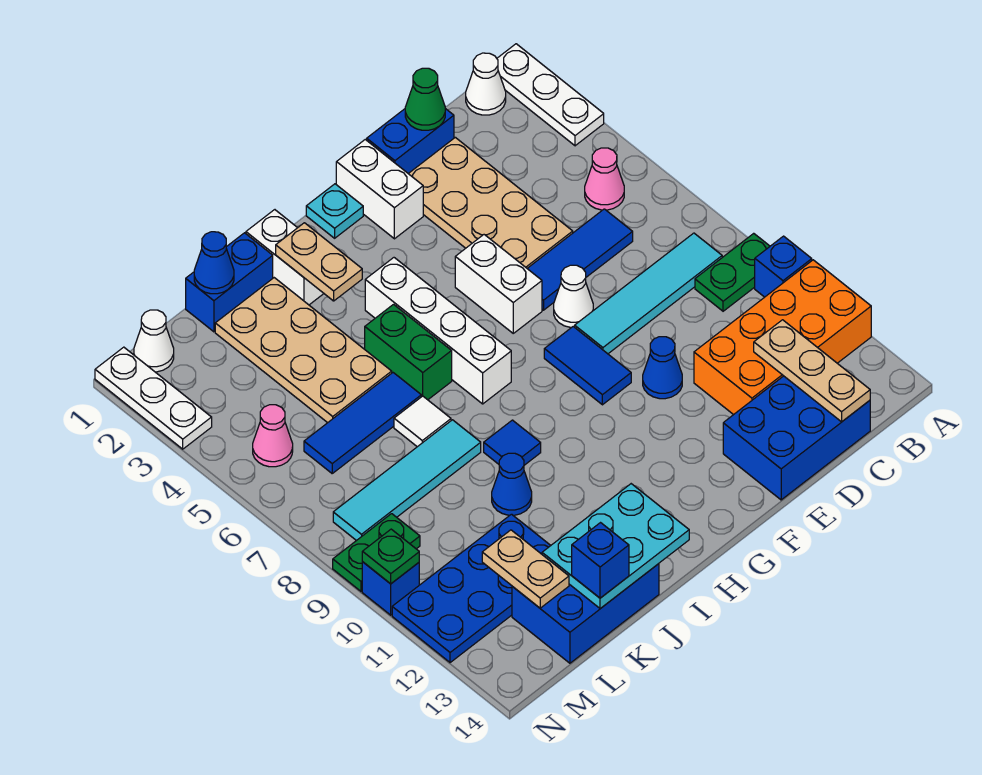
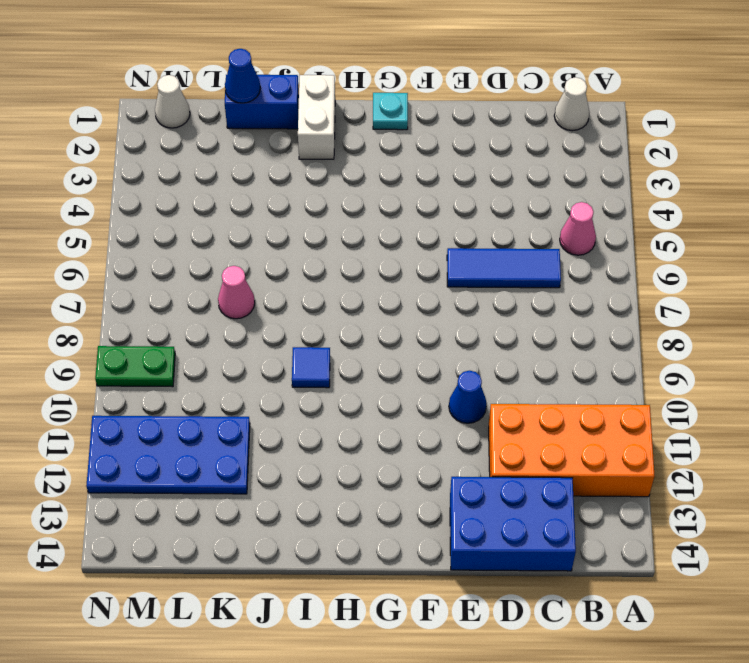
pink 1x1 cone [218,266,255,319] -> pink 1x1 cone moved to [253,405,293,467]
none -> white 1x3 plate [497,44,604,146]
none -> green 1x2 plate [695,233,770,311]
none -> blue 1x1 brick [755,236,812,297]
none -> cyan 1x4 tile [575,233,722,354]

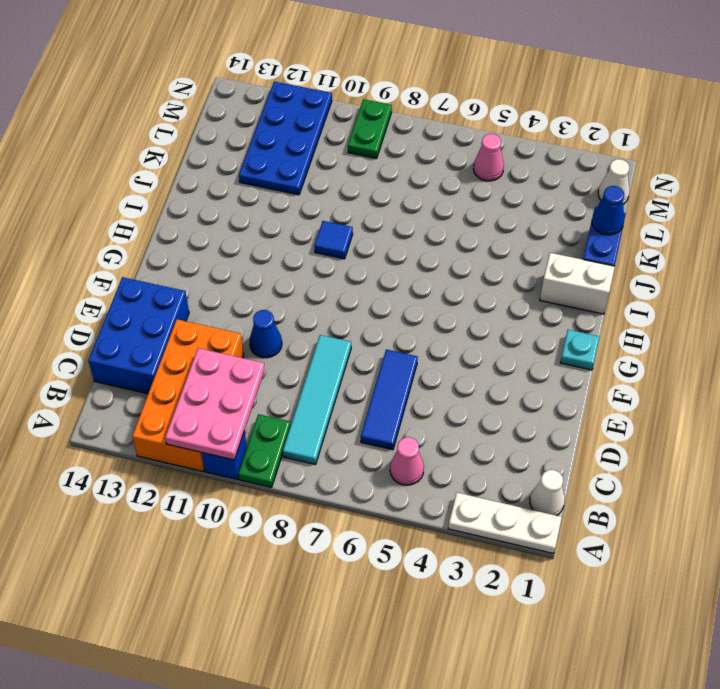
pink 2x3 plate [165,348,265,460] -> none
none -> blue 1x2 brick [367,109,454,174]
none -> tan 2x4 plate [409,137,573,268]
none -> white 1x1 cone [554,265,593,327]
none -> white 1x2 brick [336,140,423,239]

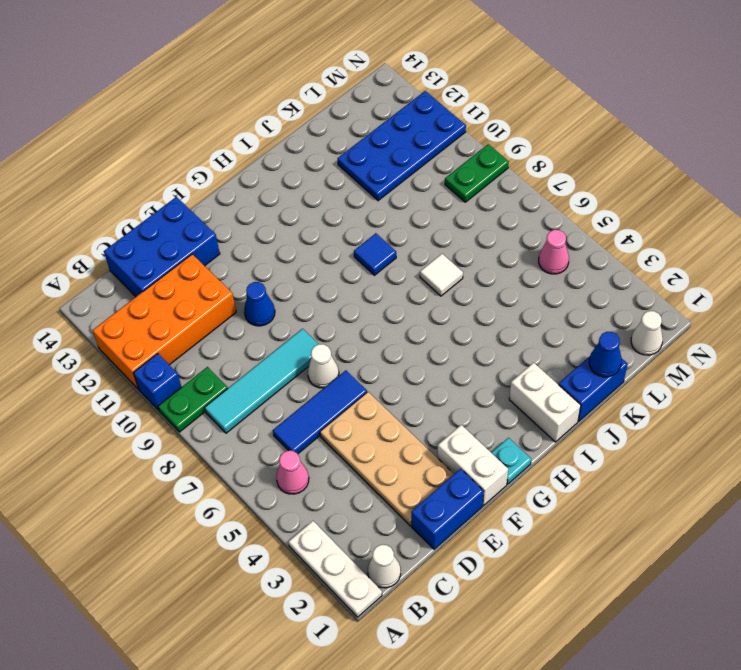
none -> white 1x2 brick [455,235,542,333]
none -> blue 1x2 tile [544,327,631,405]
none -> white 1x4 brick [365,258,511,404]
none -> green 1x2 brick [365,304,452,400]

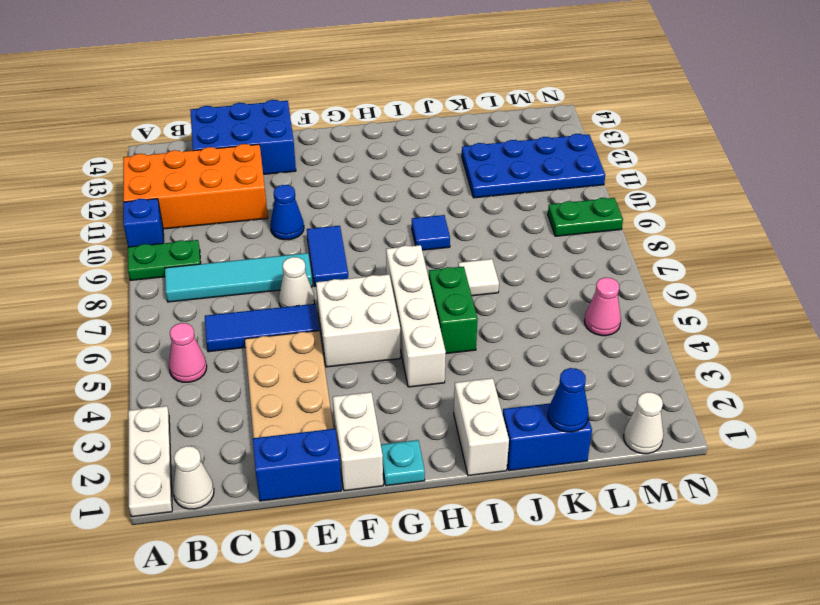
white 2x2 brick [316,274,400,367] -> white 1x2 brick [455,235,542,333]
none -> tan 2x4 plate [215,278,392,423]
none -> blue 1x3 tile [304,373,421,473]
none -> cyan 1x4 tile [333,420,481,541]
none -> blue 1x1 cone [492,453,532,515]

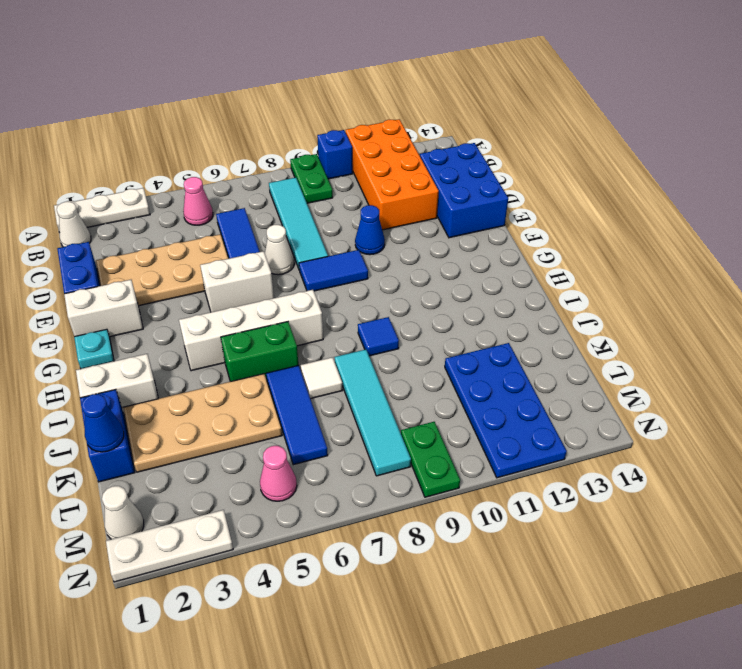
none -> blue 1x1 cone [492,453,532,515]
none -> blue 2x3 brick [512,564,659,663]
none -> blue 1x1 brick [362,562,419,615]
none -> tan 1x3 plate [754,320,870,422]

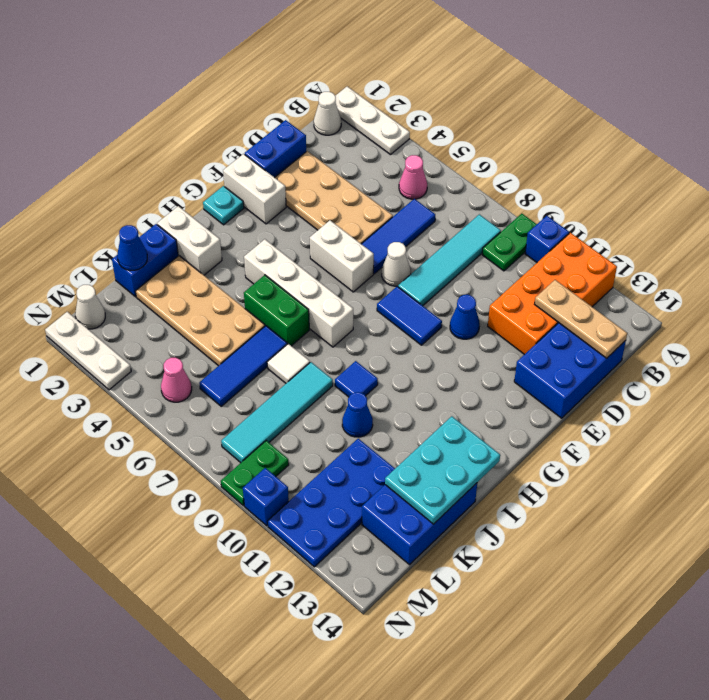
none -> green 1x1 cone [405,68,445,130]
none -> tan 1x2 plate [276,223,362,301]
none -> tan 1x2 plate [482,530,569,608]
none -> green 1x1 plate [362,529,419,584]

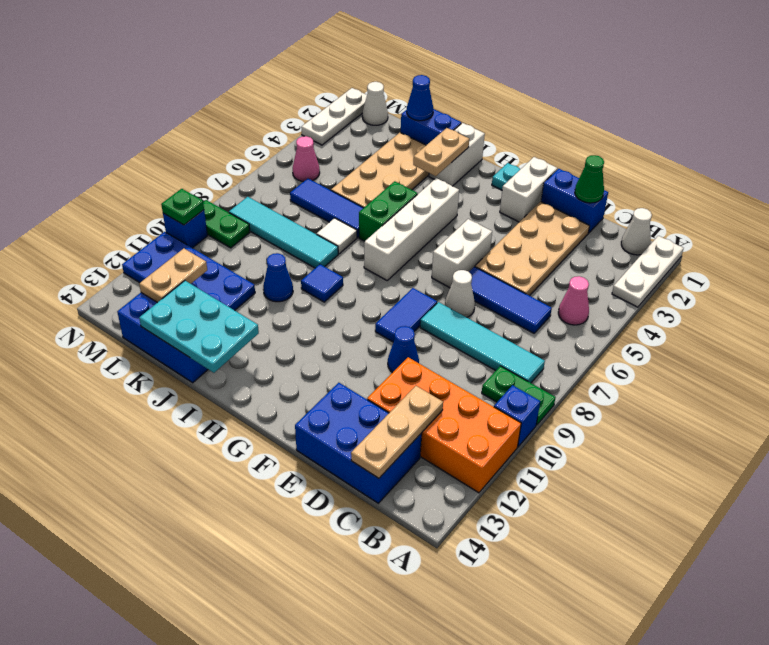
none -> blue 1x1 brick [572,523,629,598]

